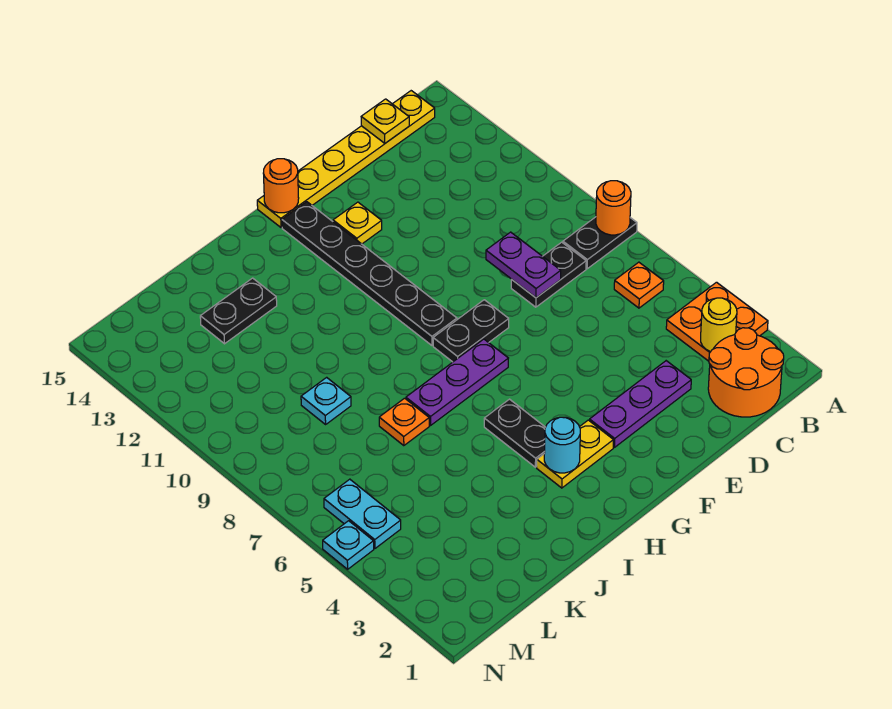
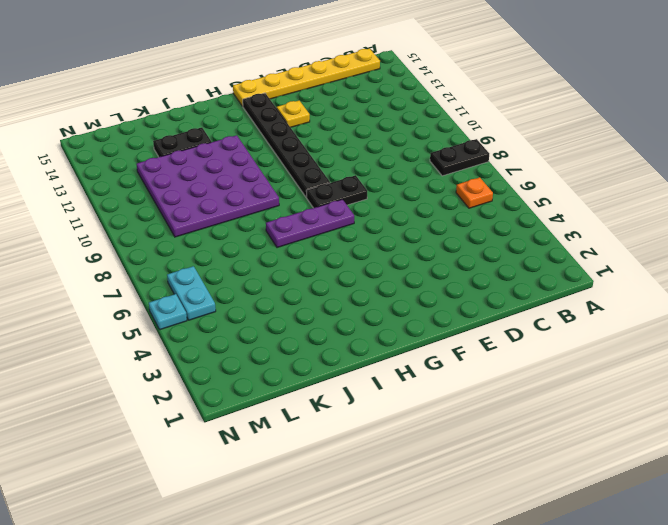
purple 4x4 plate [136,135,279,237] -> cyan 1x1 plate [301,377,351,424]
none -> orange 2x2 plate [666,282,768,361]
none -> orange 2x2 round brick [708,328,784,417]
none -> black 1x2 plate [511,242,586,307]

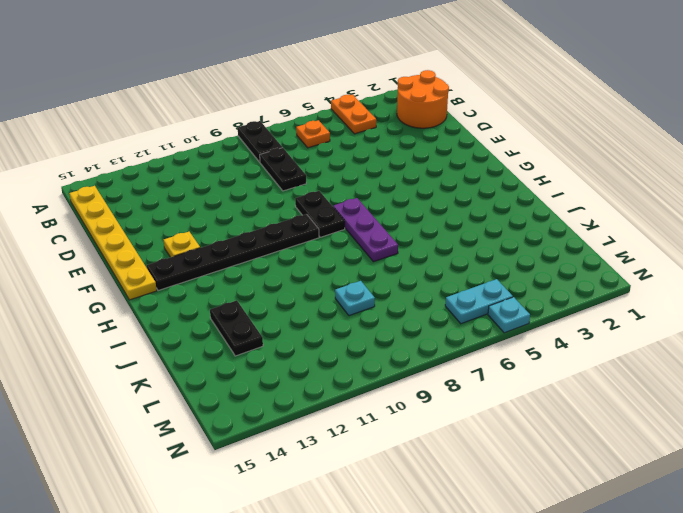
orange 1x2 plate [331,94,376,134] -> orange 2x2 plate [666,282,768,361]
none -> purple 1x3 plate [589,361,691,447]
none -> yellow 1x2 plate [537,420,613,488]
none -> black 1x2 plate [484,399,546,467]

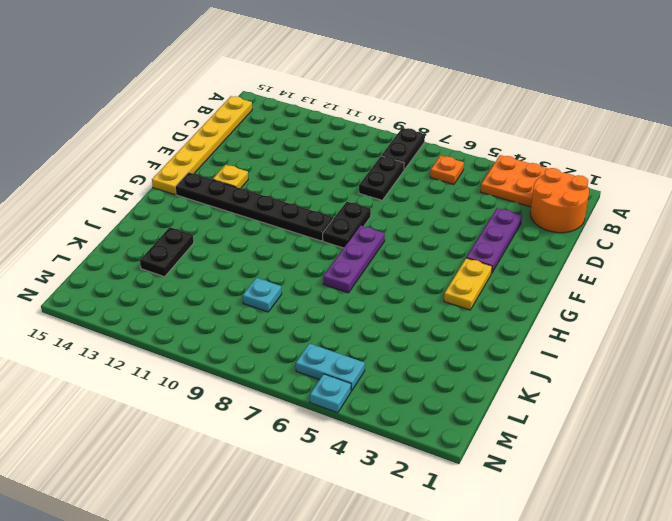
none -> black 1x2 plate [484,399,546,467]
none -> orange 1x1 plate [379,398,429,446]
none -> orange 1x1 round brick [596,181,631,235]

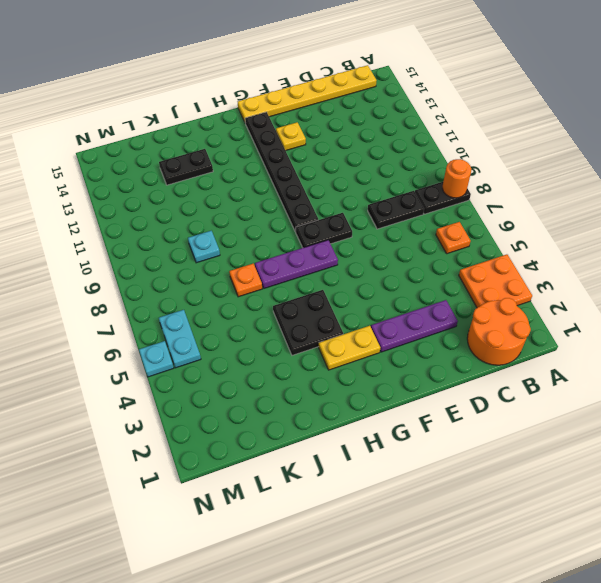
black 2x2 plate [273,290,343,355] -> black 1x2 plate [484,399,546,467]
none -> yellow 1x1 round brick [701,298,737,352]
none -> yellow 1x1 plate [361,99,409,143]
none -> purple 1x2 plate [486,232,561,298]

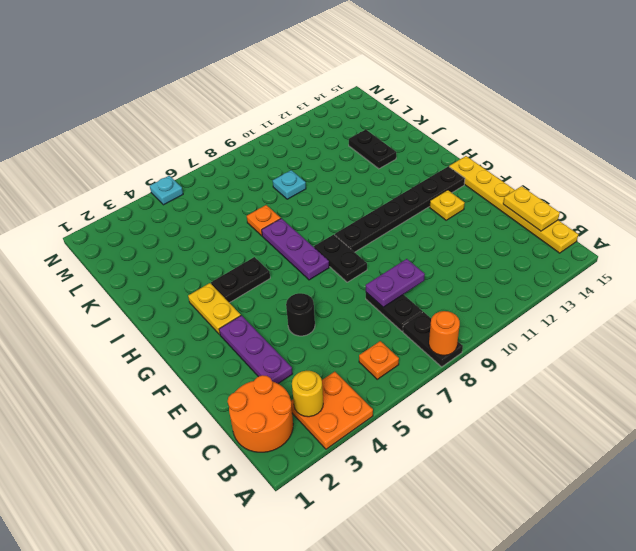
yellow 1x2 plate [503,186,560,231] -> yellow 1x1 plate [361,99,409,143]
black 1x1 round brick [286,293,315,336] -> none
none -> cyan 1x2 plate [324,479,401,548]
none -> orange 1x1 round brick [263,159,299,213]
none -> cyan 1x1 round brick [544,417,580,473]

